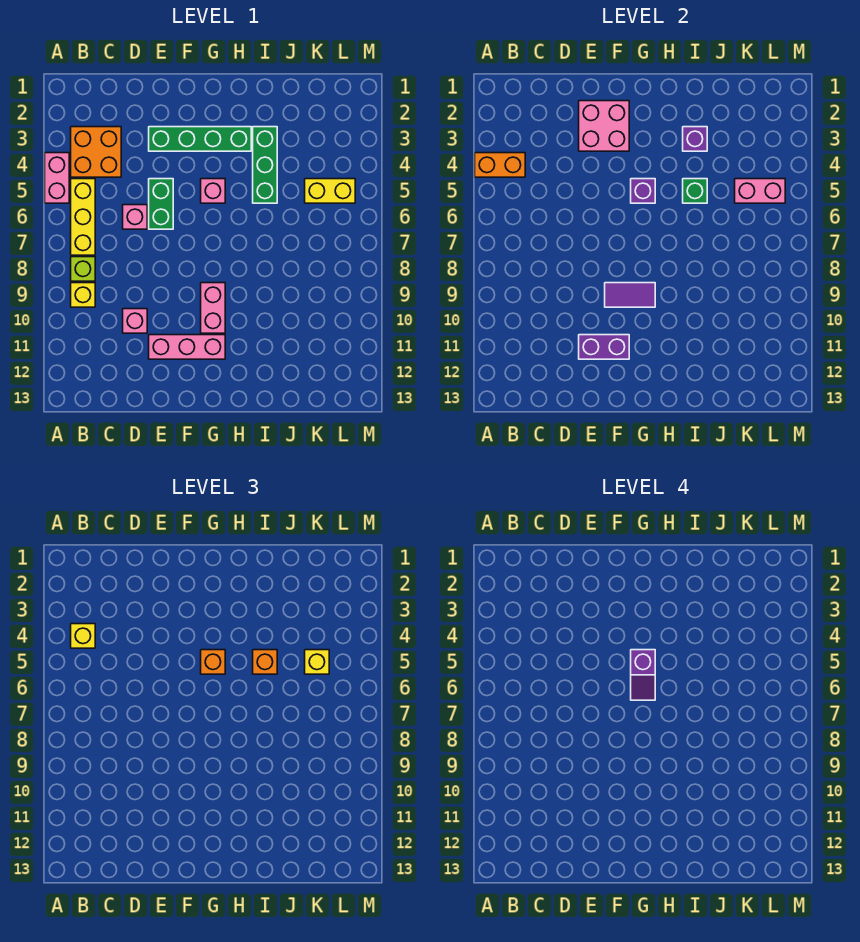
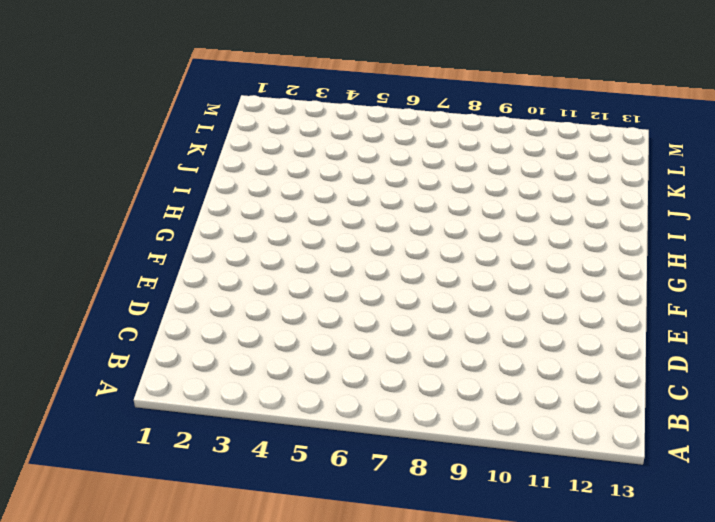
none -> pink 1x2 brick [45,153,69,203]
none -> orange 2x2 brick [71,127,121,177]
none -> yellow 1x3 brick [71,179,95,255]

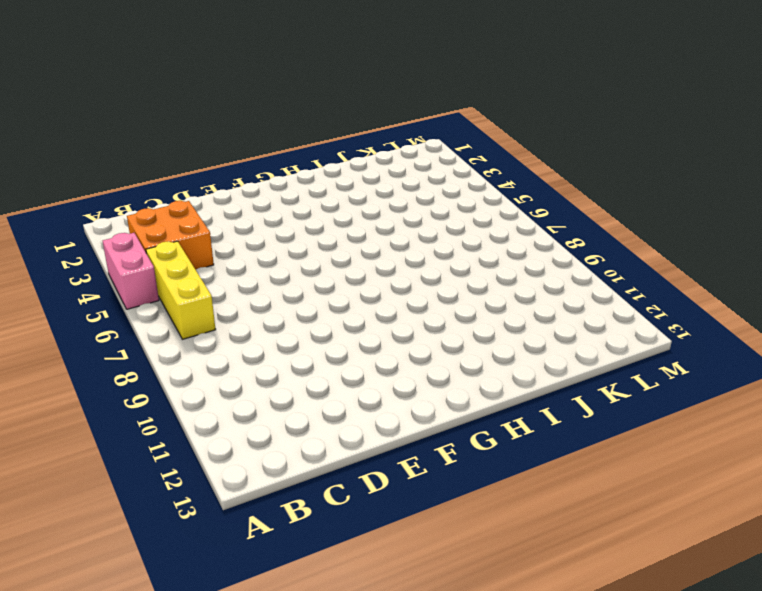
none -> lime 1x1 brick [71,257,95,281]
none -> yellow 1x1 brick [71,283,95,307]
none -> pink 1x1 brick [123,205,147,229]

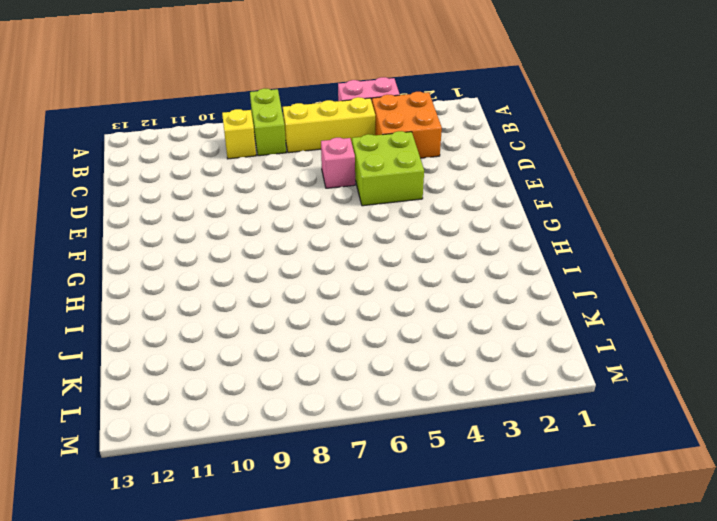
lime 1x2 brick [250,88,286,156] -> lime 1x1 brick [71,257,95,281]
lime 2x2 brick [352,131,424,206] -> green 1x2 brick [149,179,173,229]
none -> pink 1x1 brick [123,309,147,333]
none -> green 1x4 brick [149,127,251,151]
none -> pink 1x3 brick [149,335,225,359]

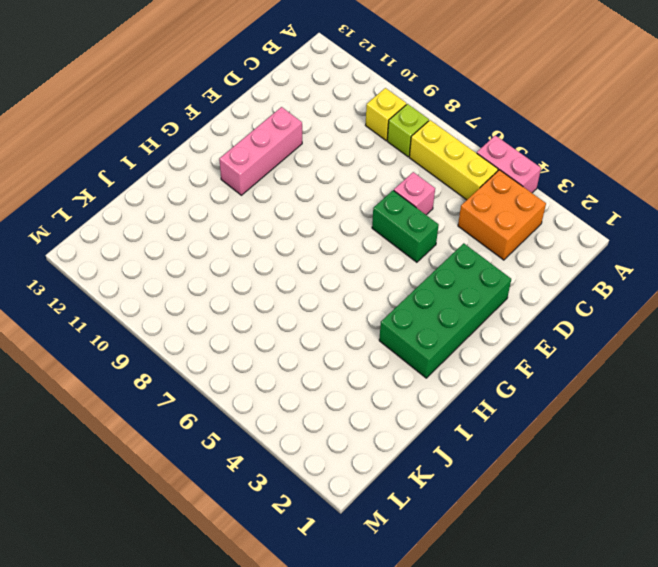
green 2x4 brick [379,243,511,378] -> green 1x4 brick [149,127,251,151]
none -> pink 1x1 brick [123,309,147,333]
none -> pink 1x1 brick [201,179,225,203]
none -> pink 1x2 brick [201,283,225,333]

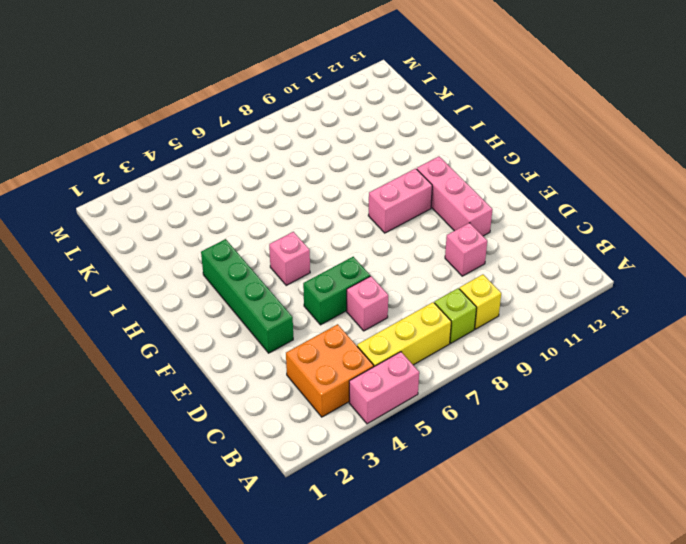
none -> green 1x3 brick [253,127,277,203]
none -> yellow 1x2 brick [305,179,355,203]
none -> orange 1x2 brick [475,153,525,177]

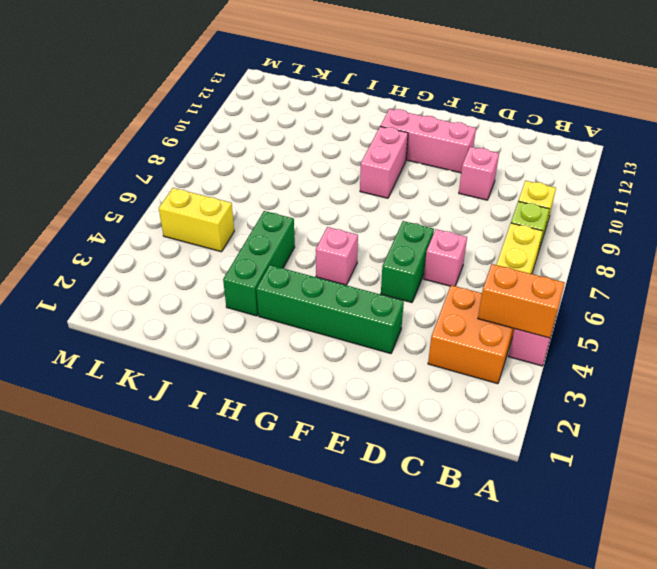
none -> pink 2x2 brick [579,101,629,151]
none -> purple 1x2 brick [579,335,629,359]
none -> purple 1x2 tile [605,283,655,307]

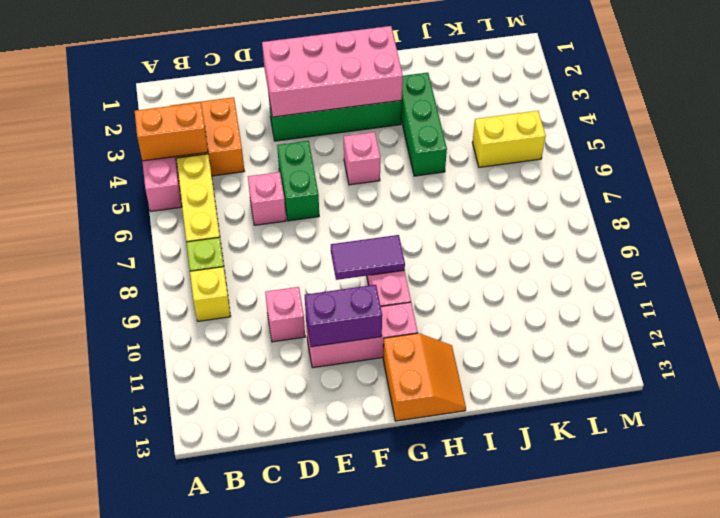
pink 2x4 brick [262,26,403,117] -> pink 2x2 brick [579,101,629,151]
orange 2x2 slope [383,333,466,421] -> none
none -> purple 1x1 brick [631,179,655,203]
none -> purple 1x1 brick [683,127,707,151]
none -> green 1x1 brick [683,179,707,203]

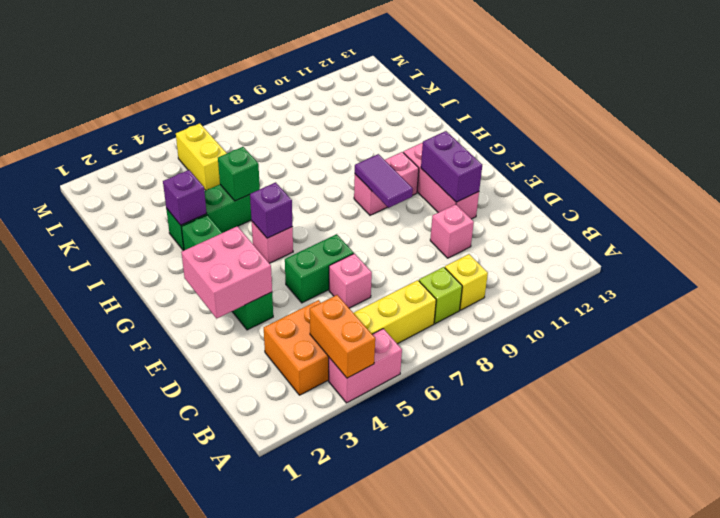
none -> pink 1x2 brick [735,179,785,203]
none -> yellow 1x1 brick [71,624,95,648]
none -> orange 1x1 brick [201,650,225,674]

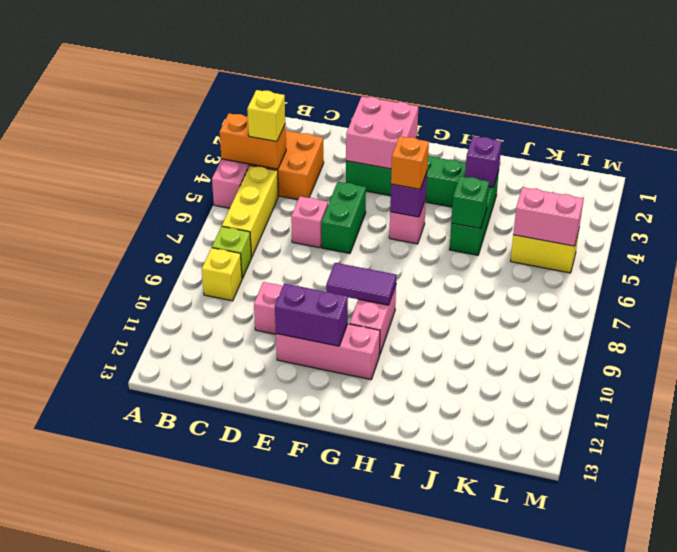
none -> orange 1x1 brick [253,650,277,674]
none -> yellow 1x1 brick [305,650,329,674]
none -> purple 1x2 slope [631,650,655,700]

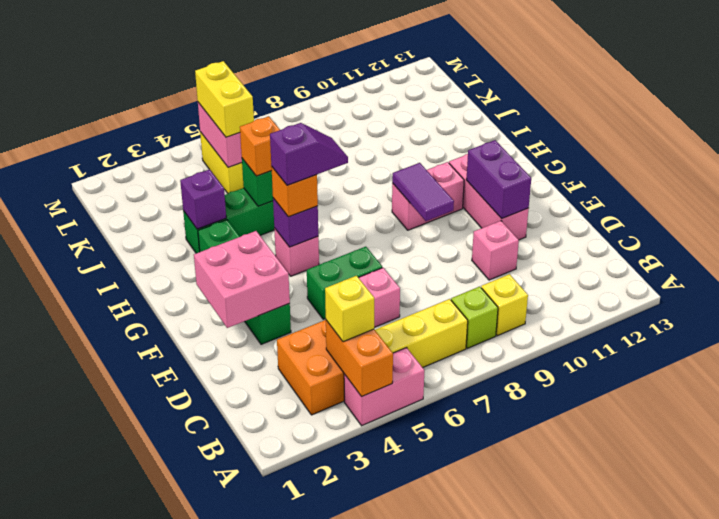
yellow 1x2 brick [195,61,254,137] -> yellow 1x1 brick [305,650,329,674]

